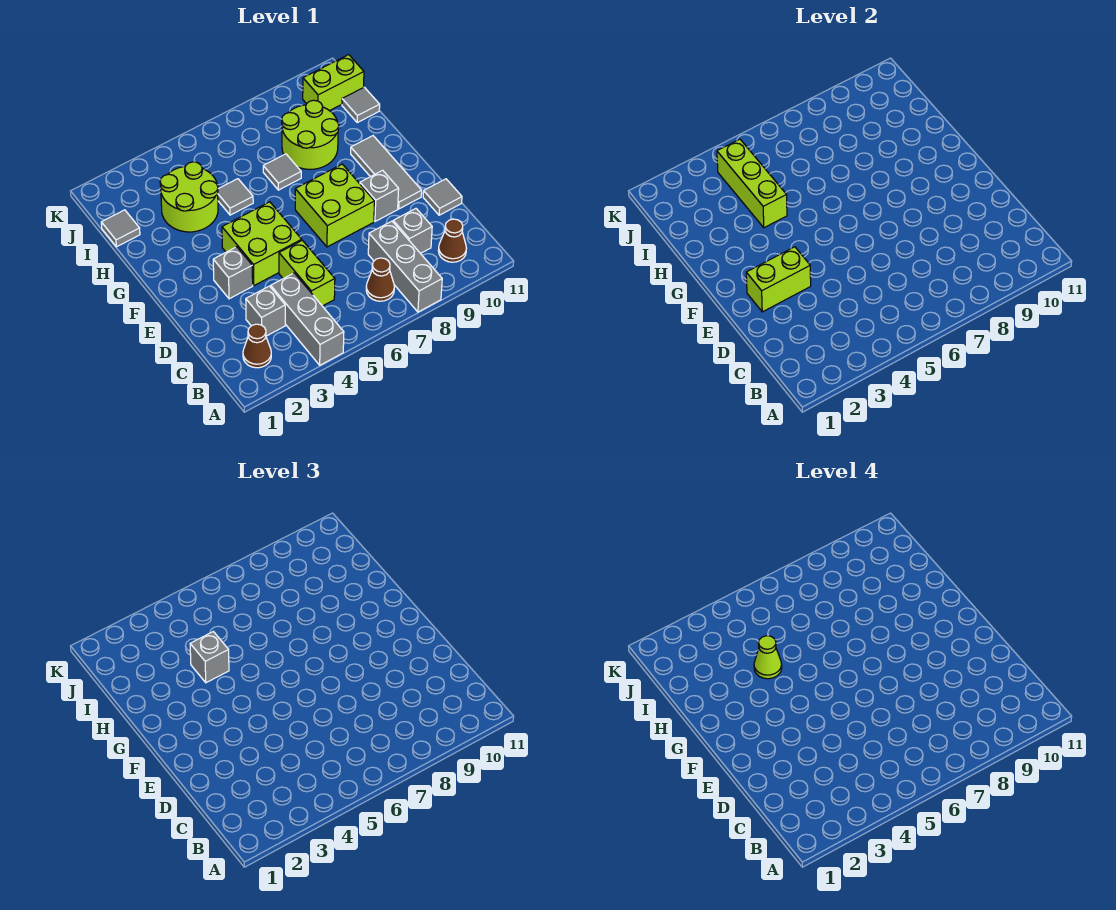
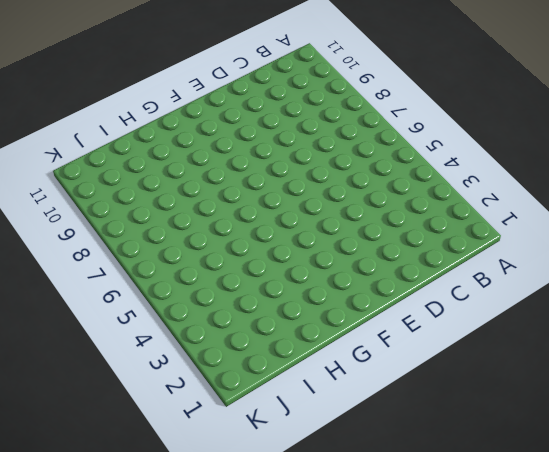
none -> grey 1x3 brick [271,273,344,365]
none -> grey 1x3 brick [368,221,442,312]
none -> brown 1x1 cone [243,324,271,368]

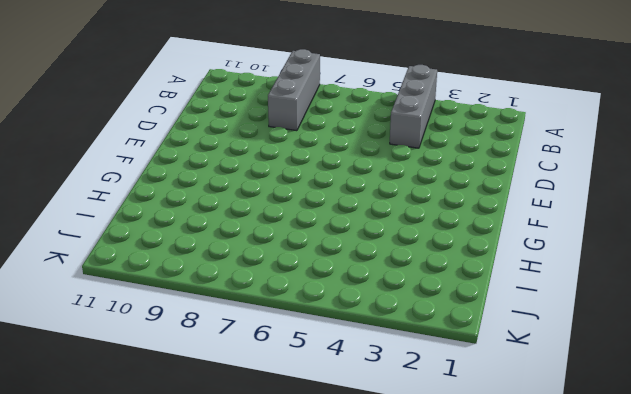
none -> brown 1x1 cone [243,324,271,368]
none -> brown 1x1 cone [366,258,394,301]
none -> brown 1x1 cone [438,219,466,262]

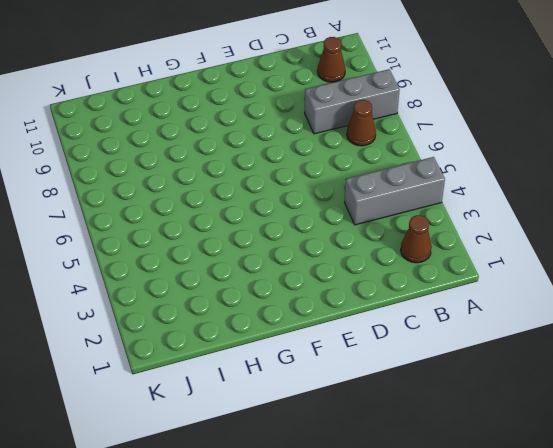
none -> grey 1x1 brick [246,286,285,336]
none -> lime 1x2 brick [279,240,335,306]
none -> grey 1x1 brick [393,209,432,254]

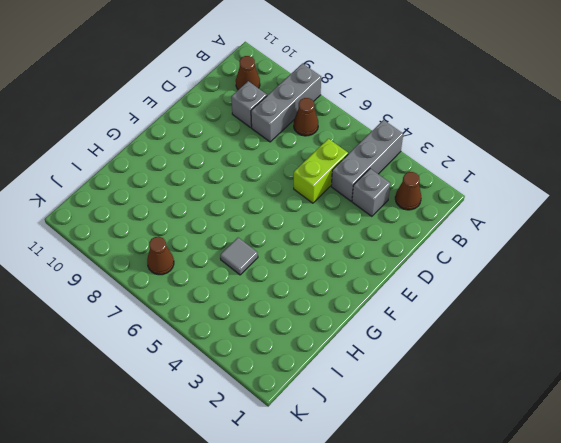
brown 1x1 cone [147,237,174,275] -> none
none -> grey 1x1 tile [423,179,462,215]
none -> grey 1x1 brick [213,247,253,299]
none -> lime 2x2 brick [222,202,302,286]

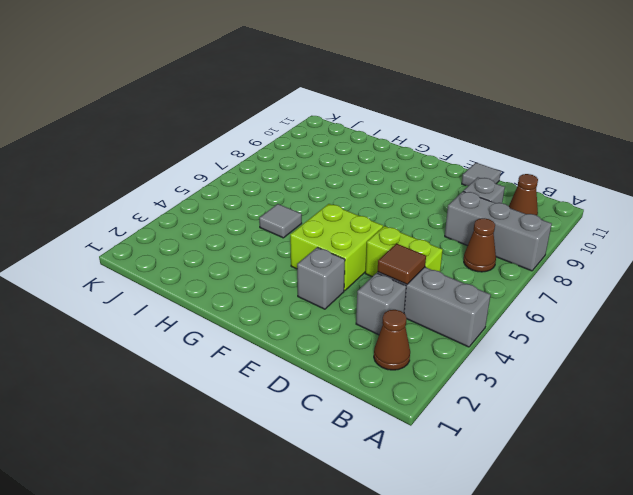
brown 1x1 tile [378,244,426,284] -> none
none -> lime 2x2 brick [295,164,375,247]
none -> grey 1x1 brick [360,170,399,221]
none -> grey 1x3 tile [351,136,422,209]

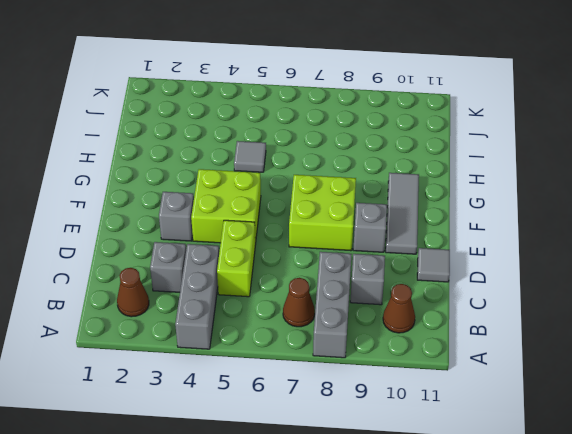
none -> lime 2x2 round brick [160,162,218,232]
none -> grey 1x1 tile [263,154,301,190]
none -> lime 2x2 round brick [282,100,339,169]

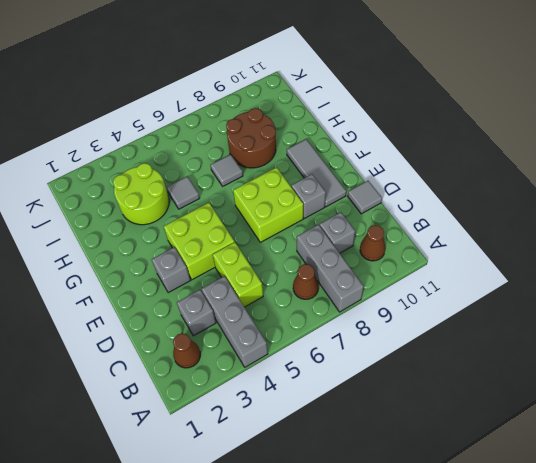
brown 2x2 round brick [226,108,276,168] -> lime 2x2 round brick [282,100,339,169]
none -> grey 1x1 tile [101,210,140,247]
none -> grey 1x1 tile [342,87,380,122]
none -> lime 1x2 brick [303,55,364,111]

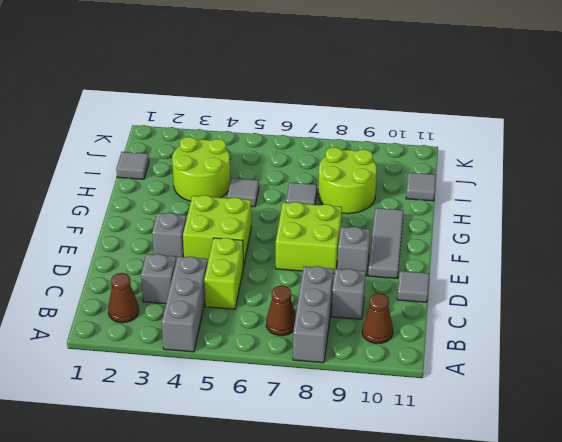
none -> lime 1x2 brick [303,55,364,111]
none -> lime 1x2 brick [746,247,811,312]
none -> lime 1x3 brick [717,139,787,228]

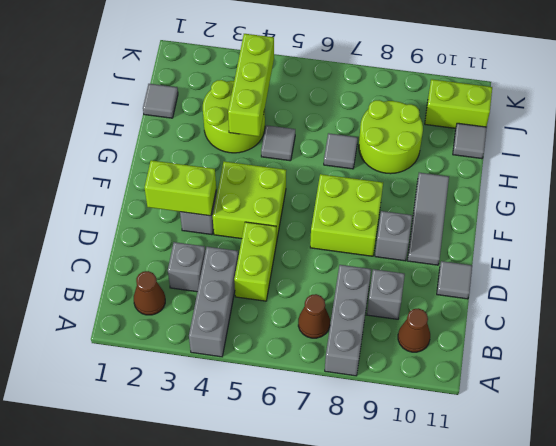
none -> grey 1x1 brick [190,632,229,683]
none -> lime 1x1 cone [754,636,782,679]

